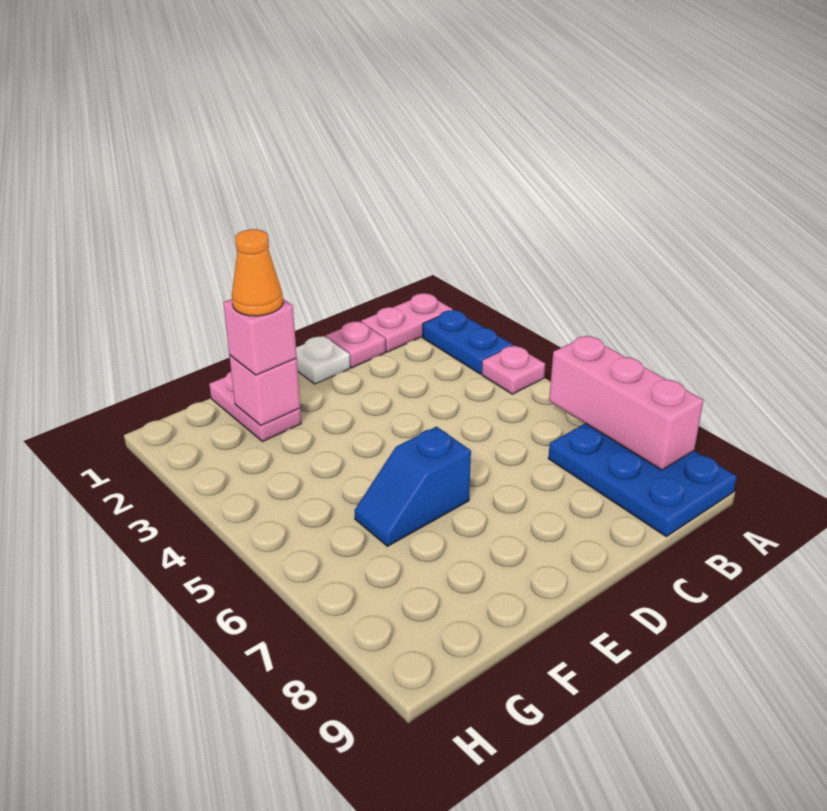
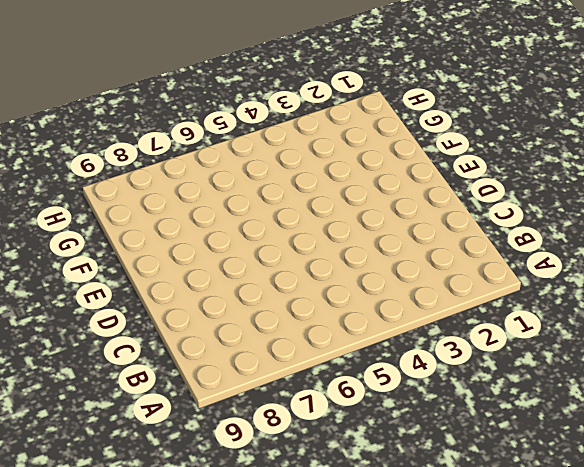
none -> pink 1x2 plate [361,293,453,352]
none -> blue 1x2 plate [423,310,513,374]
none -> pink 1x1 plate [482,345,545,394]

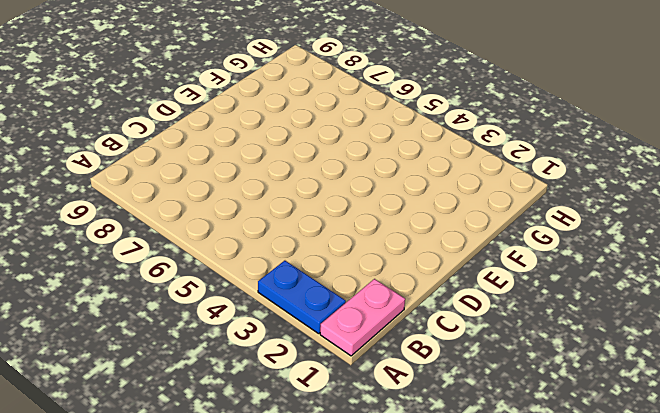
none -> pink 1x1 plate [482,345,545,394]
none -> blue 2x3 plate [548,423,737,537]
none -> pink 1x1 plate [326,321,386,368]

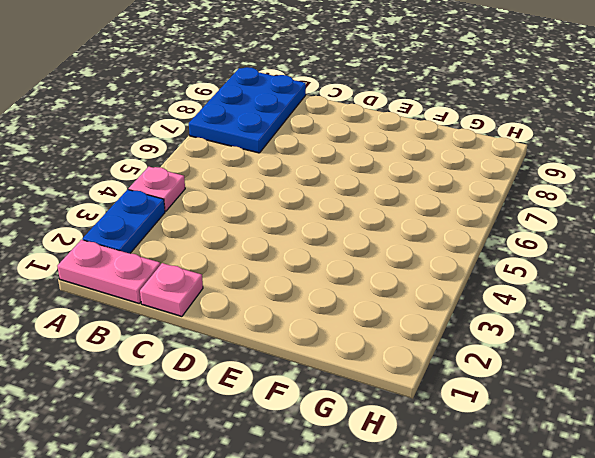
none -> white 1x1 plate [296,336,350,384]
none -> blue 1x2 slope [354,427,471,546]
none -> pink 1x2 plate [209,372,301,442]

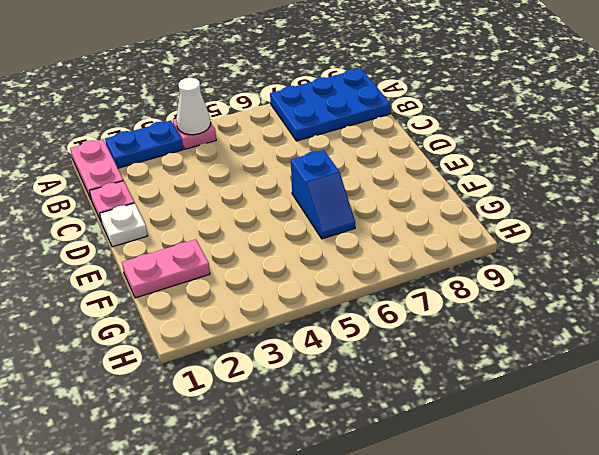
white 1x1 cone [176,78,211,135] -> none
none -> pink 1x3 brick [549,336,703,470]
none -> pink 1x1 brick [229,355,300,425]
none -> pink 1x1 brick [223,299,297,375]

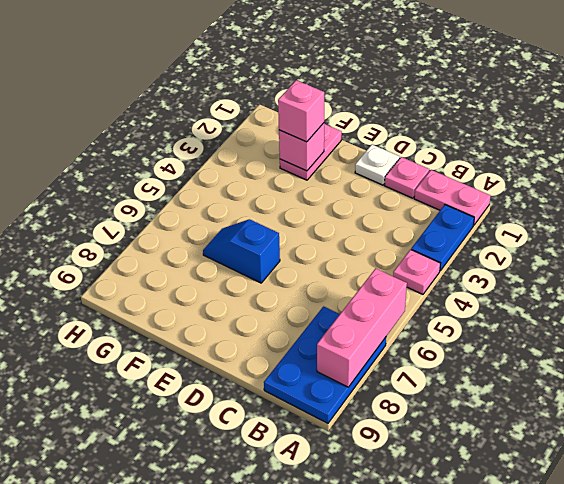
none -> orange 1x1 cone [232,229,283,316]

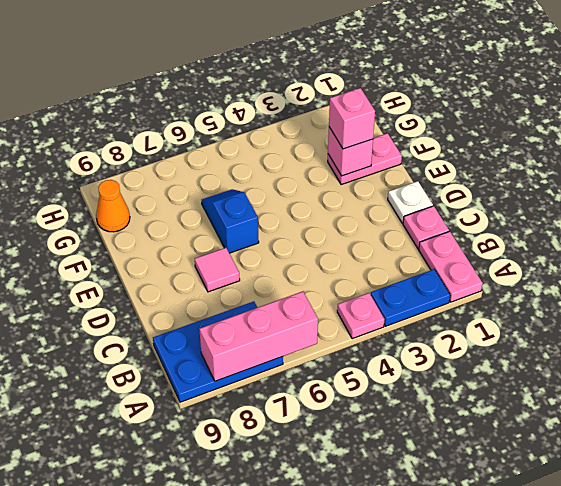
pink 1x1 tile [195,248,240,292] -> none
orange 1x1 cone [96,180,130,232] -> orange 1x1 cone moved to [232,229,283,316]

